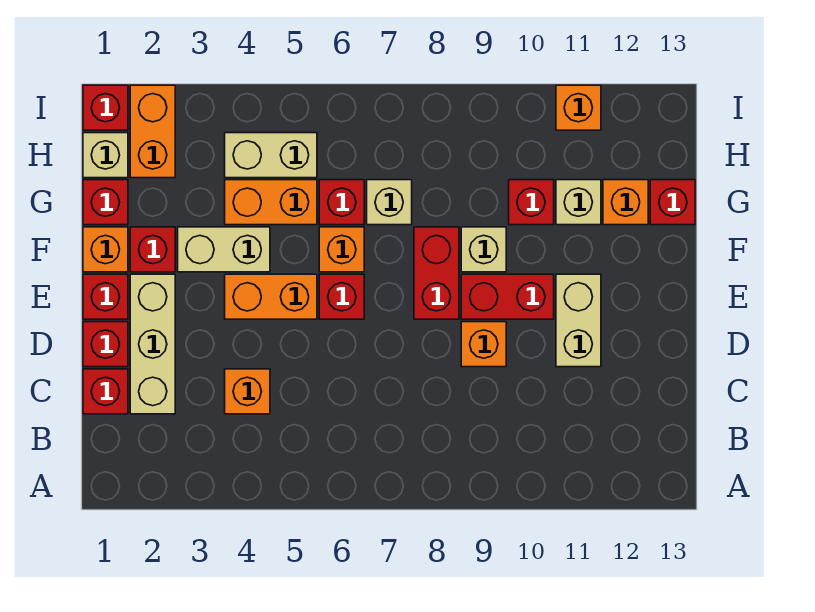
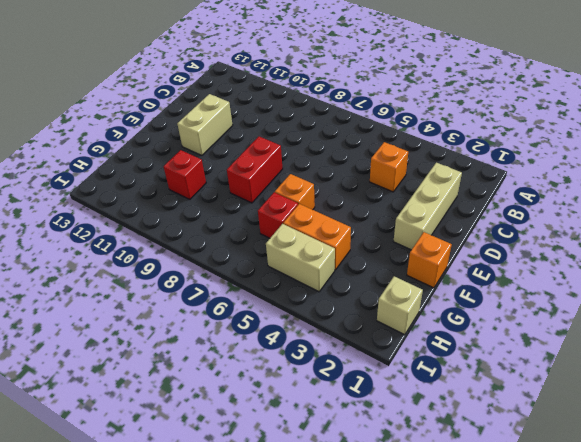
none -> red 1x1 brick [83,369,128,414]
none -> red 1x1 brick [83,322,128,367]
none -> orange 1x1 brick [461,322,506,367]

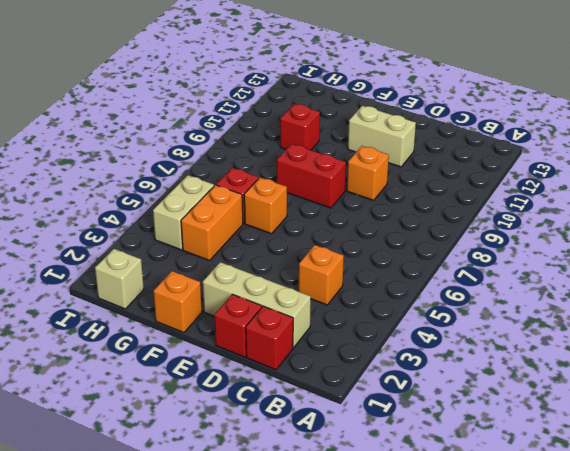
none -> red 1x1 brick [83,274,128,319]
none -> orange 1x2 brick [225,274,317,319]
none -> red 1x1 brick [319,274,364,319]

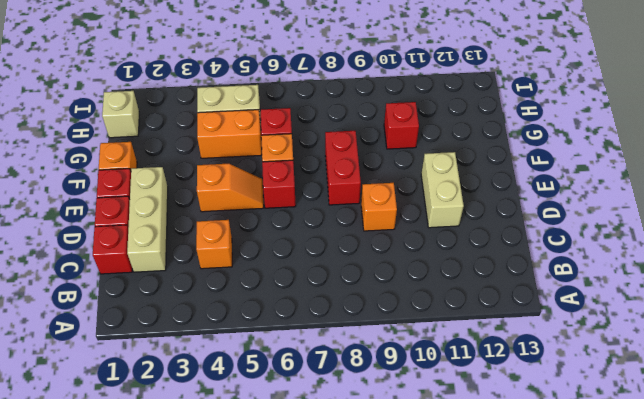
orange 1x2 slope [197,164,264,212] -> orange 1x2 brick [225,274,317,319]
none -> red 1x2 brick [461,274,554,319]
none -> red 1x1 brick [130,227,175,272]
none -> tan 1x2 brick [178,227,270,272]

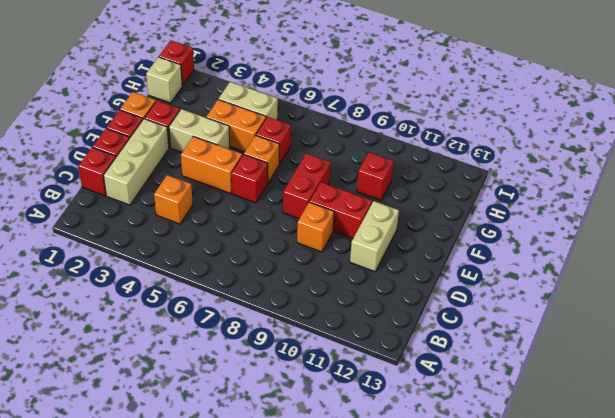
none -> tan 1x1 brick [461,227,506,272]
none -> red 1x1 brick [83,180,128,225]
none -> tan 1x1 brick [367,180,412,225]

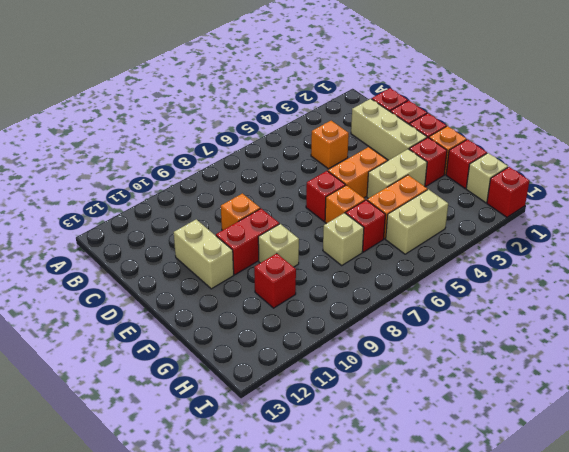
none -> red 1x2 brick [414,227,459,319]
none -> tan 1x1 brick [556,180,601,225]
none -> orange 1x1 brick [603,180,648,225]

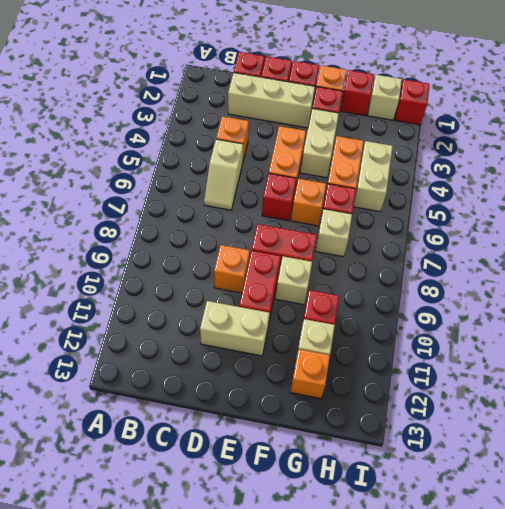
tan 1x2 slope [204,139,243,210] -> none
none -> red 1x1 brick [650,180,695,225]
none -> orange 1x2 brick [130,85,175,178]
none -> orange 1x1 brick [556,85,601,130]

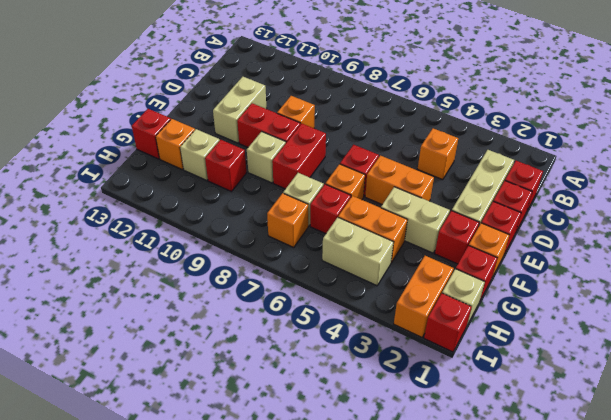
orange 1x1 brick [267,193,308,247] -> orange 1x1 brick moved to [556,85,601,130]

